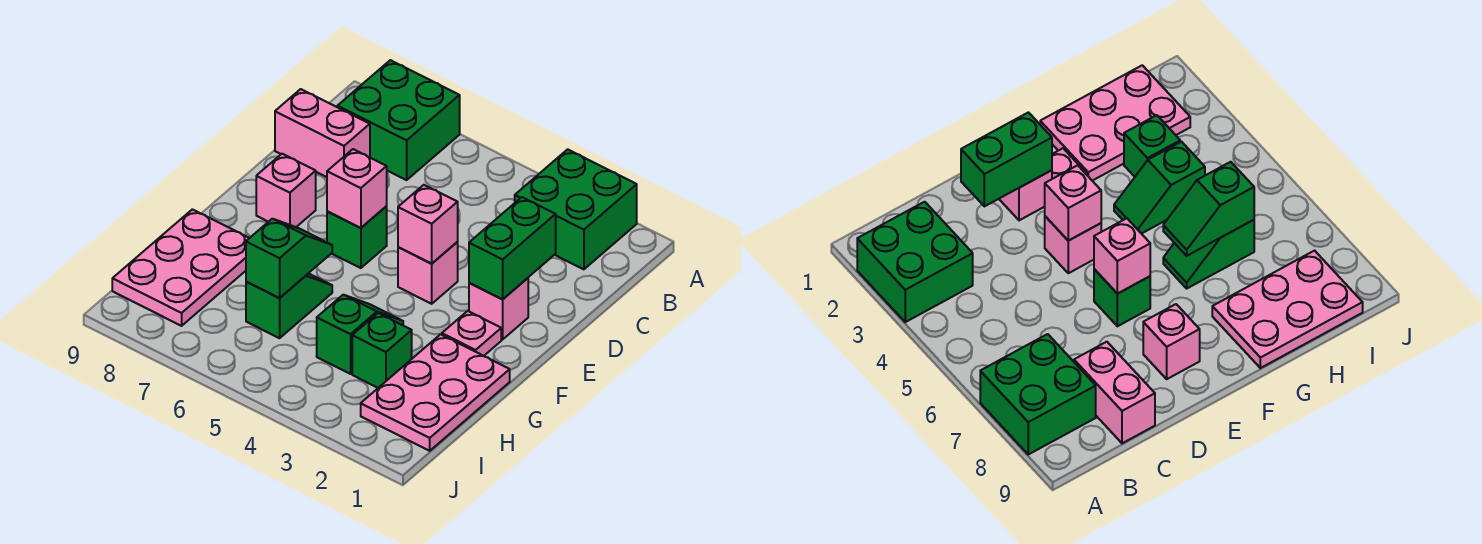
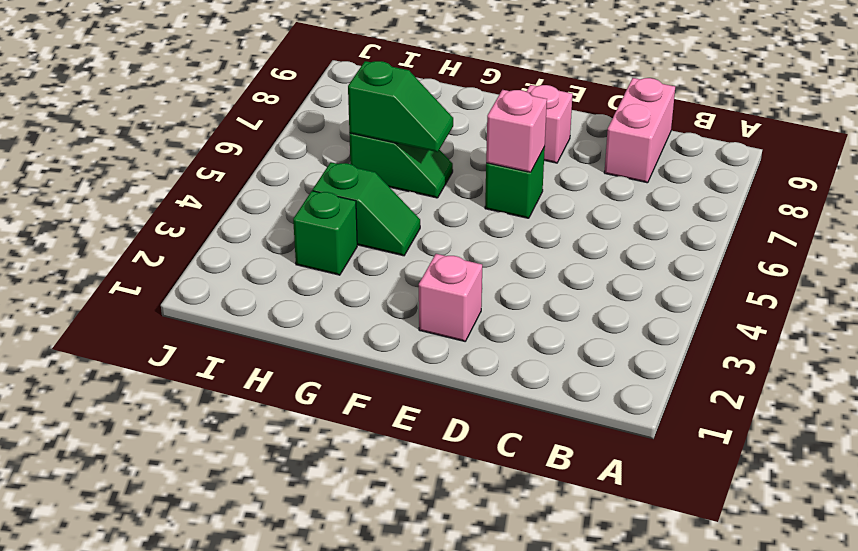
none -> green 2x2 brick [515,149,637,269]
none -> green 2x2 brick [337,60,460,180]
none -> pink 1x1 brick [398,242,458,304]

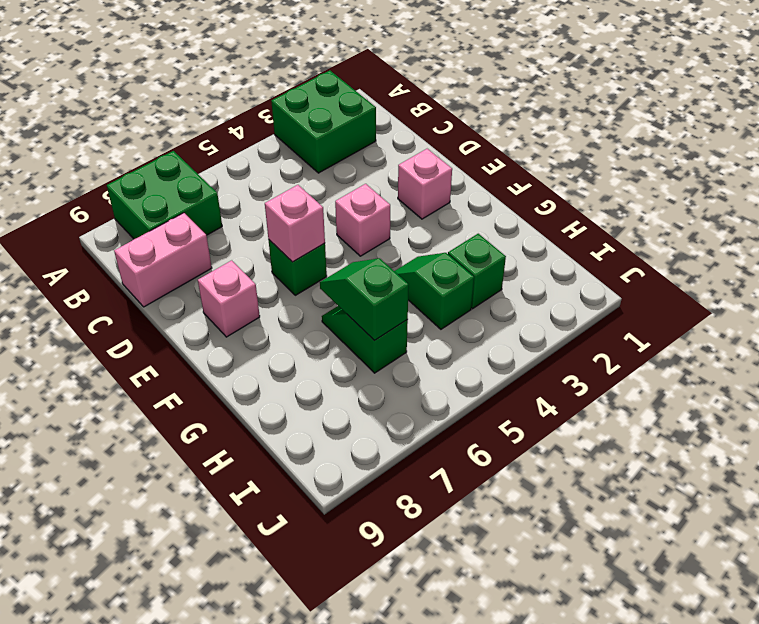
none -> pink 1x1 plate [442,311,501,356]
none -> pink 2x3 plate [361,334,510,451]
none -> pink 2x3 plate [112,209,249,326]

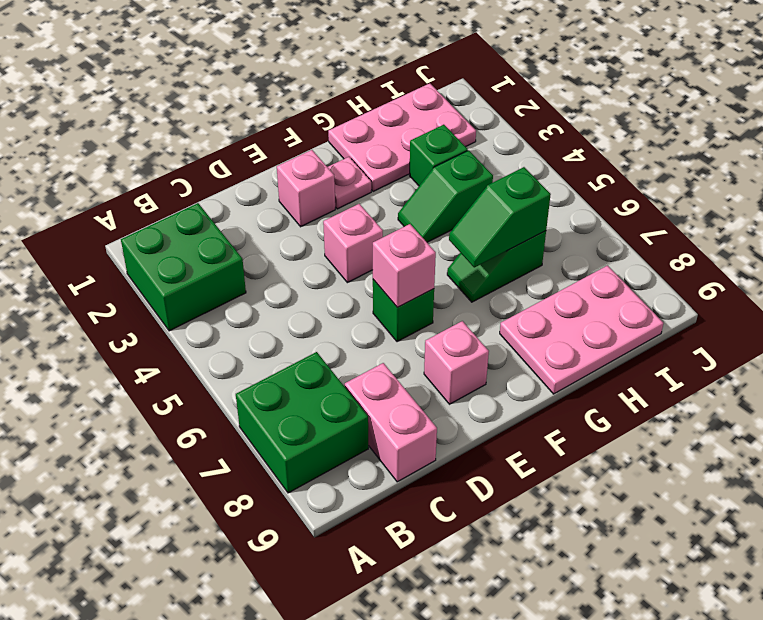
none -> green 1x2 brick [469,197,556,299]
none -> pink 1x1 brick [398,185,458,263]

